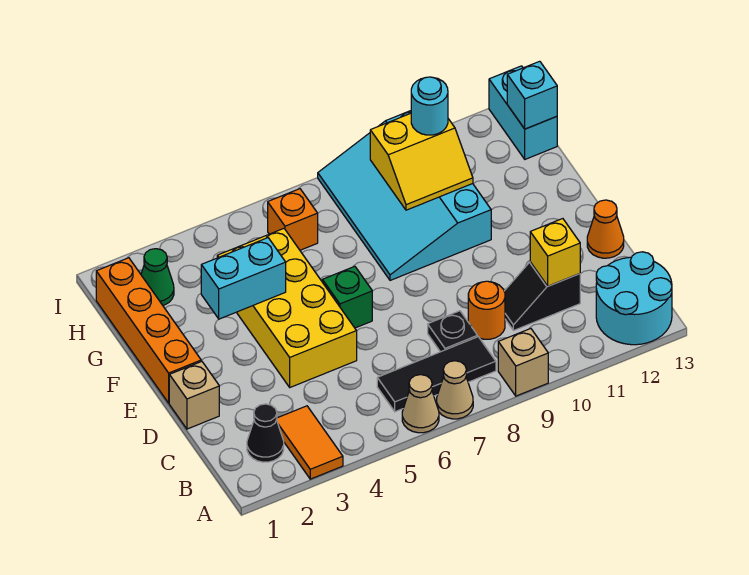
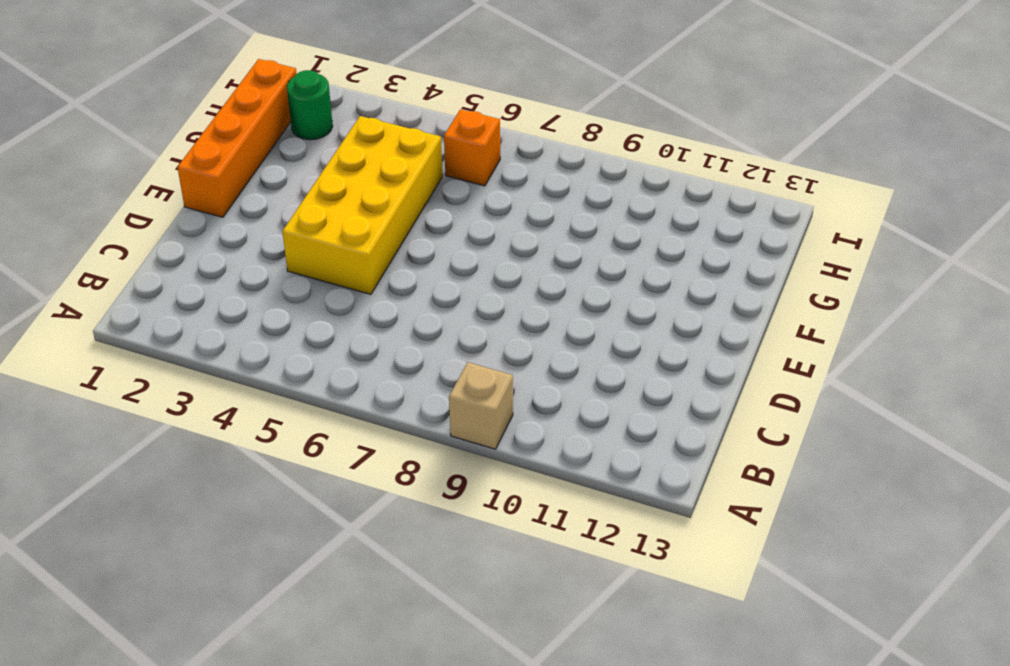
green 1x1 round brick [287,70,333,140] -> green 1x1 cone [141,249,174,305]
none -> orange 1x2 tile [277,406,343,479]
none -> tan 1x1 cone [402,375,439,433]
none -> tan 1x1 cone [437,361,473,419]

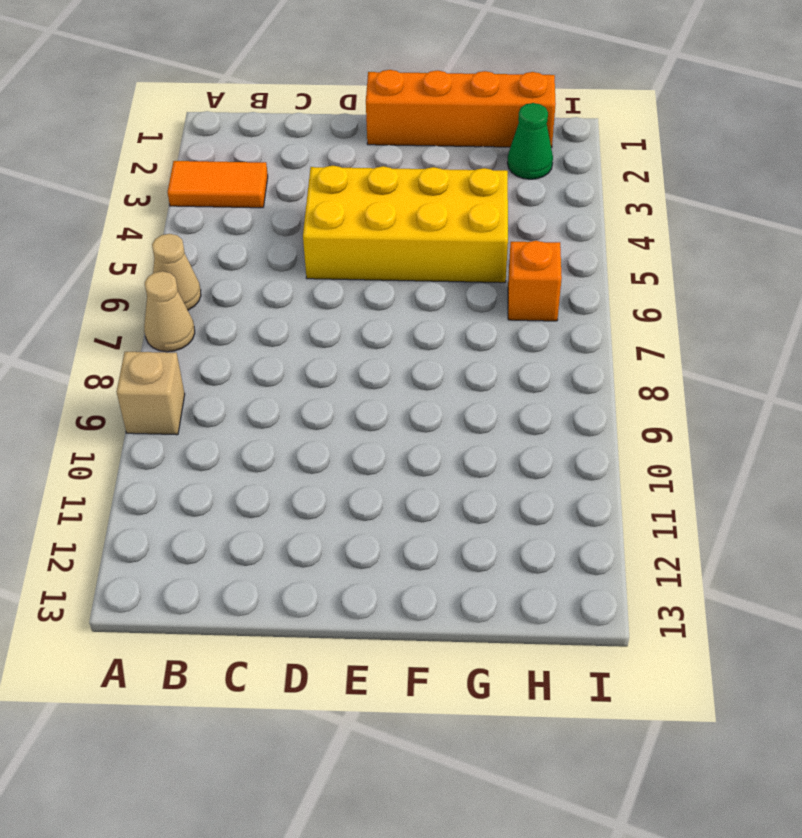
none -> cyan 2x2 round brick [596,252,672,345]
none -> black 1x1 cone [247,404,284,462]
none -> black 1x3 tile [377,337,496,412]

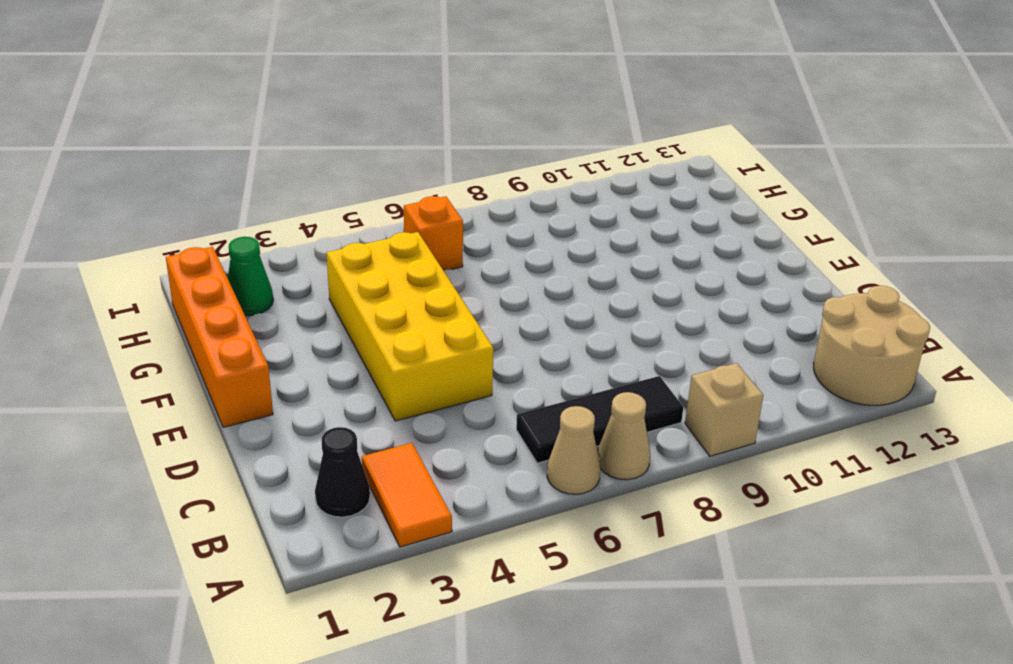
tan 2x2 round brick [814,286,930,405] -> cyan 2x2 round brick [596,252,672,345]
none -> black 1x1 plate [428,311,478,352]
none -> orange 1x1 round brick [468,281,505,339]
none -> black 1x2 slope [504,262,580,331]

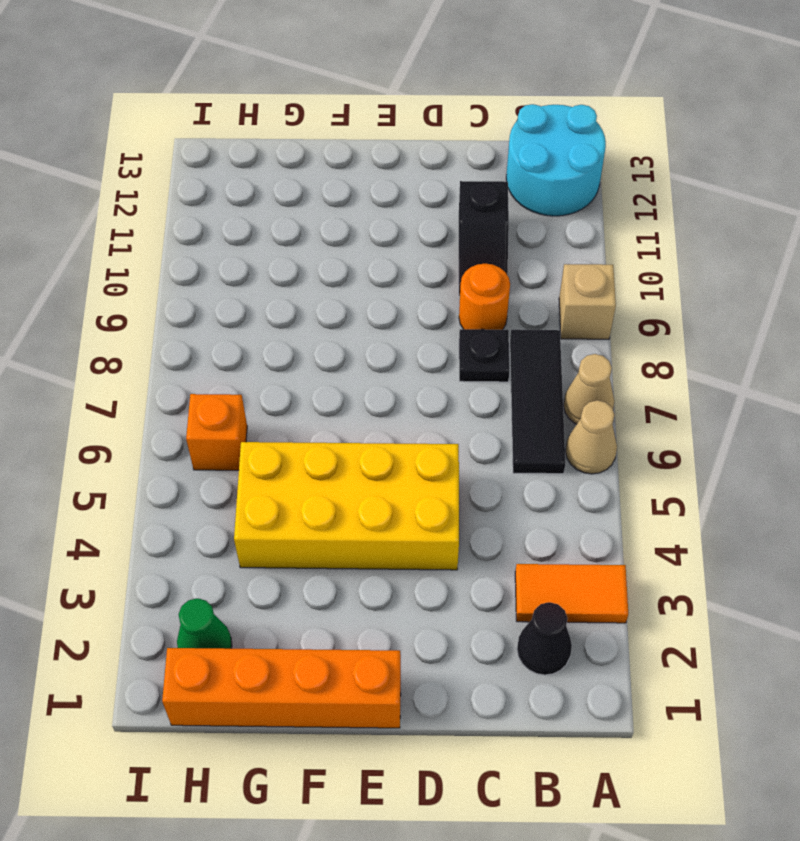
none -> tan 1x1 brick [169,361,219,429]
none -> orange 1x1 cone [587,200,624,258]
none -> green 1x1 brick [322,266,372,328]

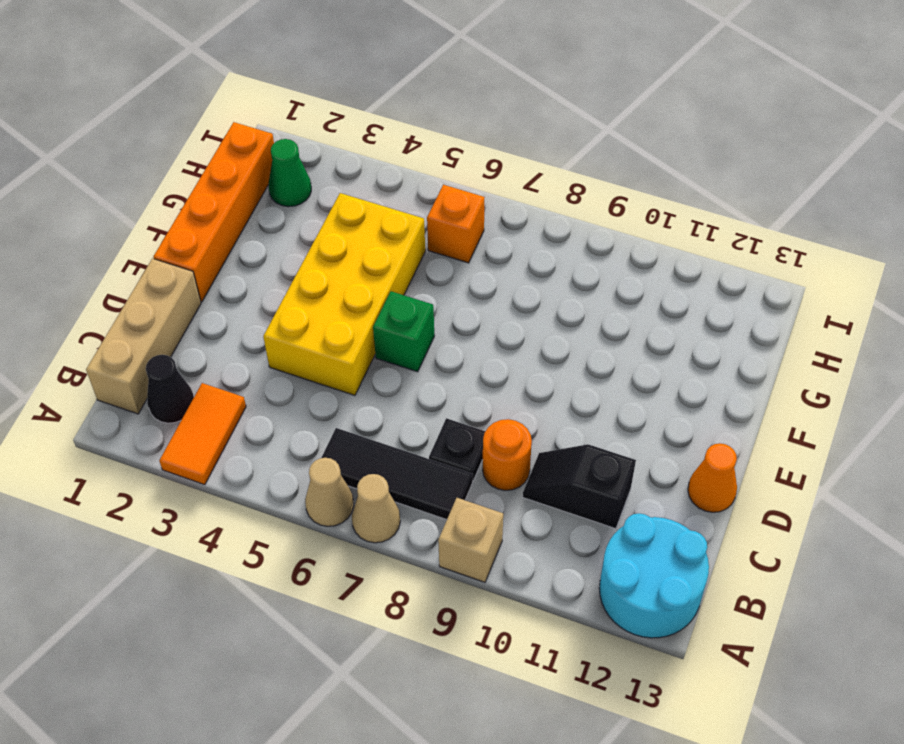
tan 1x3 brick [86,258,201,414] -> tan 1x1 brick [169,361,219,429]
none -> cyan 3x4 slope [318,111,491,280]
none -> cyan 1x2 brick [489,66,557,159]
none -> yellow 1x1 brick [530,219,580,286]

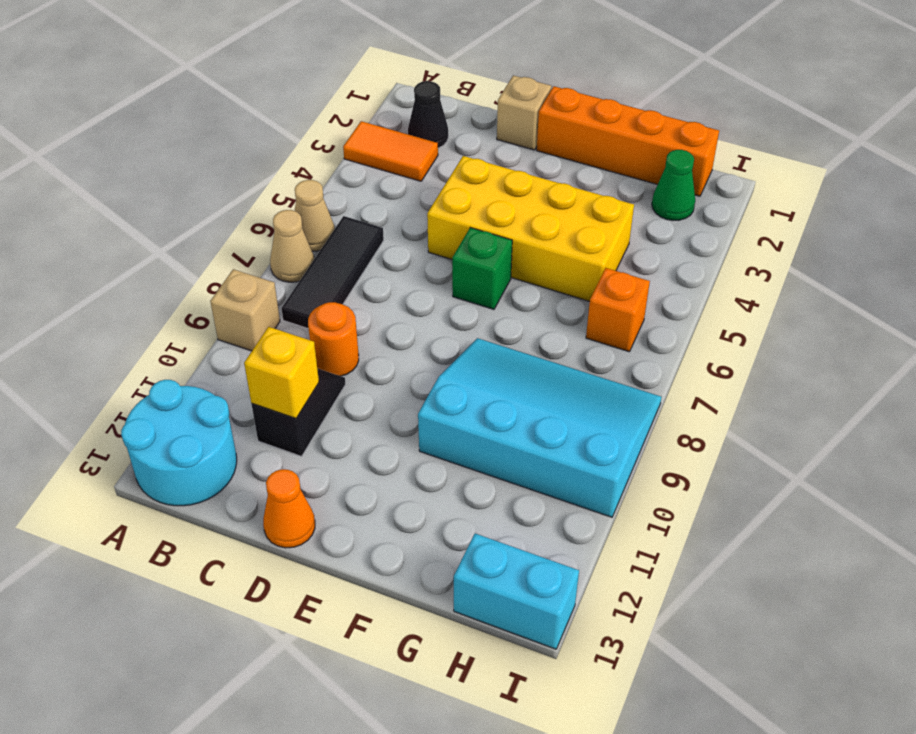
none -> black 1x1 plate [428,311,478,352]
none -> cyan 1x2 brick [201,238,286,319]
none -> yellow 2x2 slope [370,113,473,210]

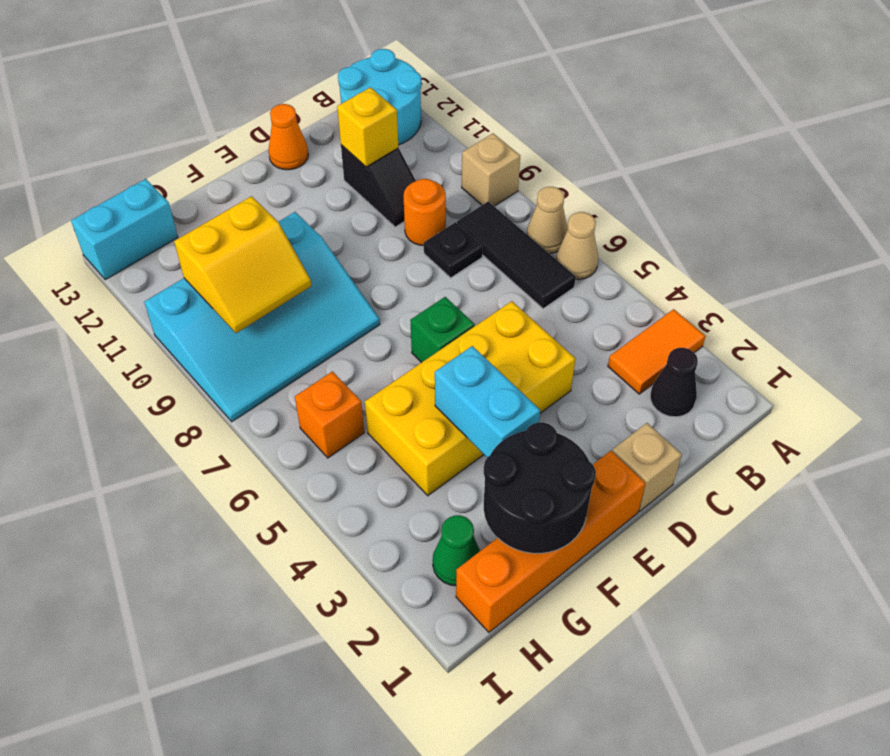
black 2x2 round brick [484,422,596,553] -> none
yellow 2x2 slope [174,196,311,333] -> yellow 2x2 slope turned to [370,113,473,210]
none -> cyan 1x1 brick [507,61,557,129]
none -> cyan 1x1 round brick [411,77,448,135]

